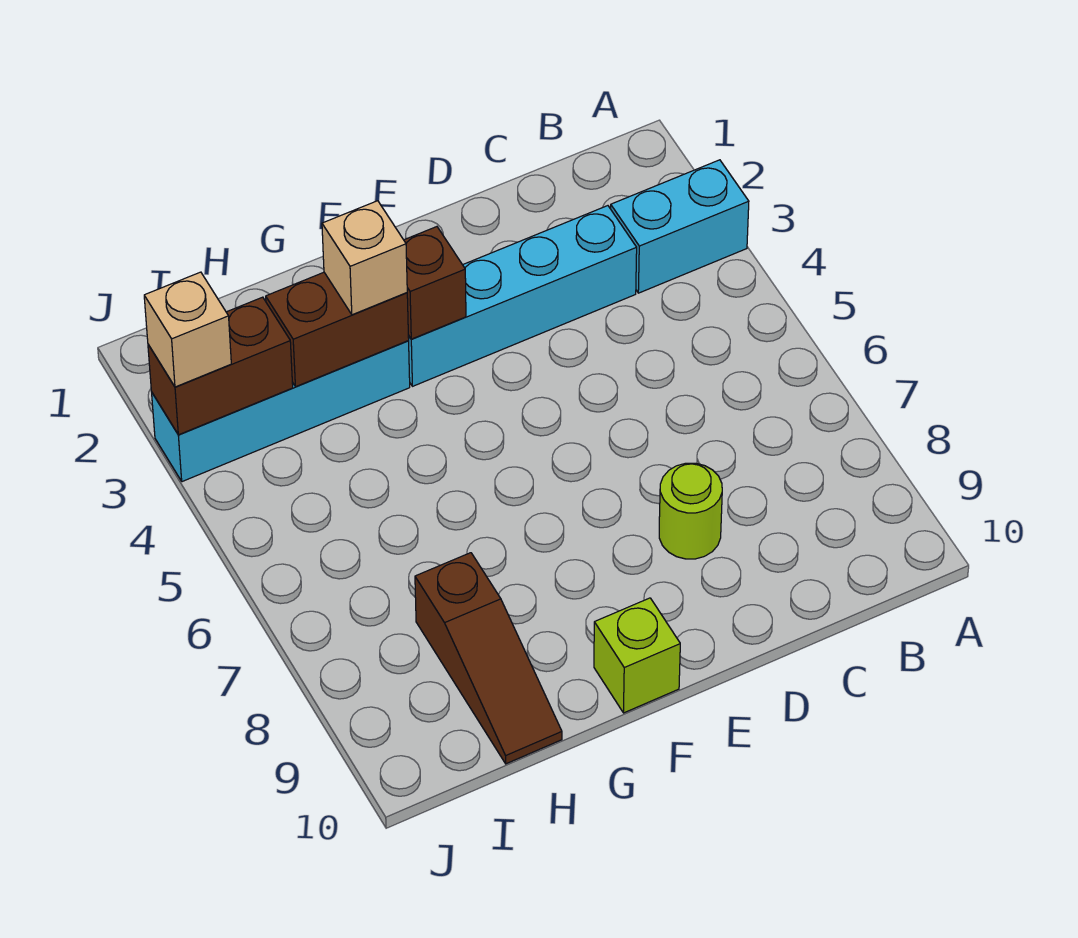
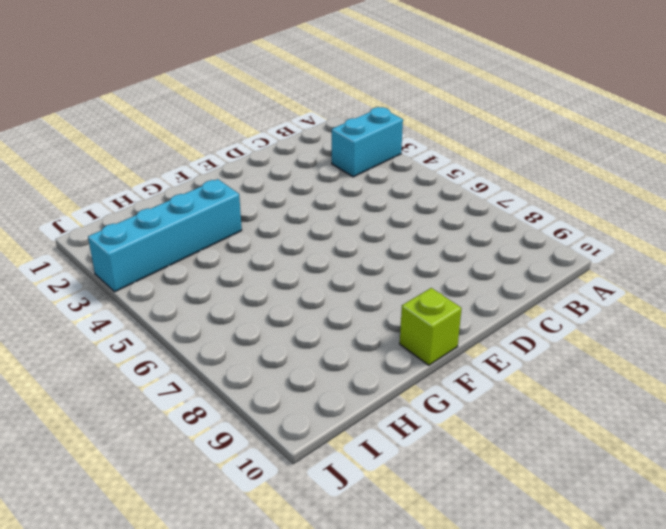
none -> cyan 1x4 brick [408,206,637,386]
none -> lime 1x1 round brick [659,463,722,559]

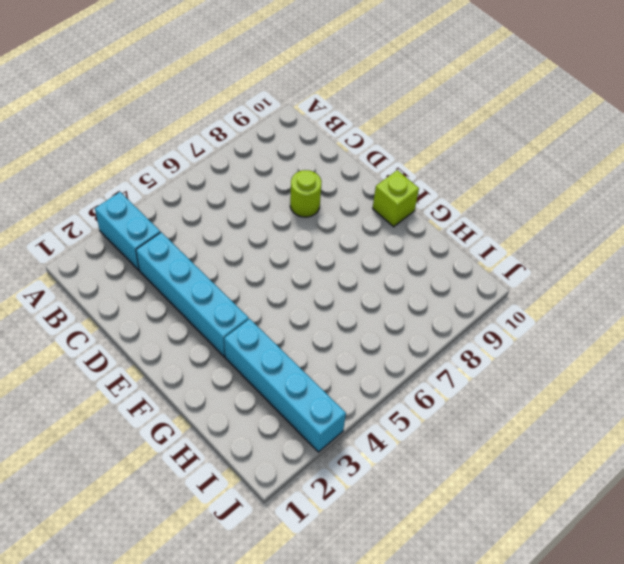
none -> brown 1x3 slope [415,553,562,764]
none -> brown 1x1 brick [404,227,466,339]

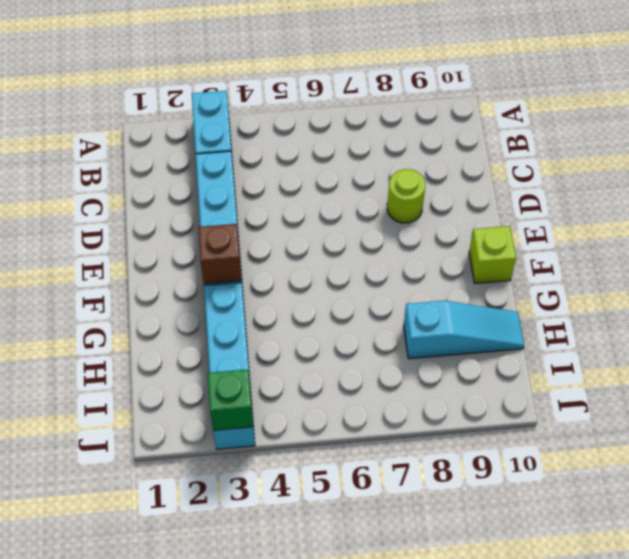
cyan 1x3 slope [404,301,524,359] -> brown 1x3 slope [415,553,562,764]
green 1x1 brick [208,369,253,430] -> brown 1x2 brick [148,297,293,435]
none -> brown 1x2 brick [266,272,409,387]
none -> tan 1x1 brick [322,201,407,315]

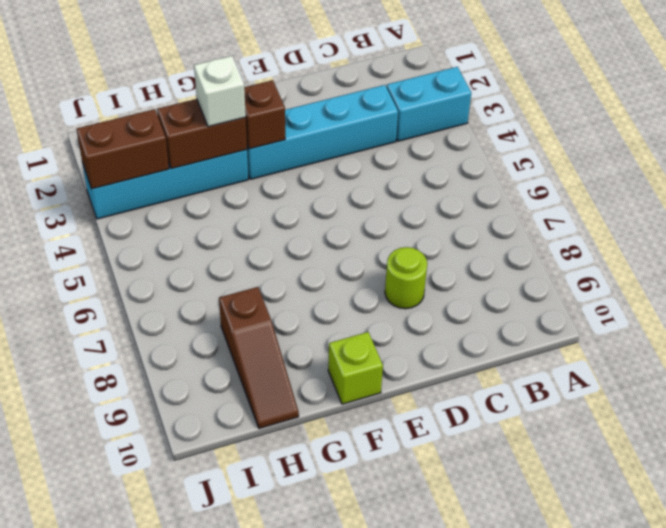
white 1x1 brick [194,56,246,127] -> tan 1x1 brick [322,201,407,315]
none -> tan 1x1 brick [144,272,231,387]

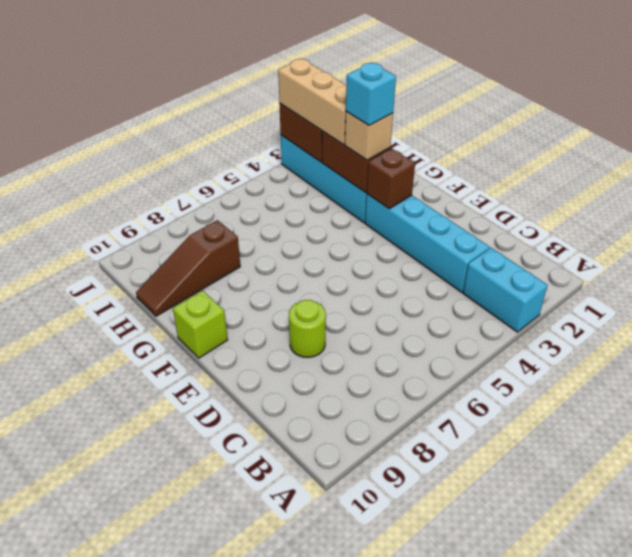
cyan 1x1 brick [346,62,396,126] -> none
tan 1x3 brick [278,59,347,145] -> tan 1x1 brick [144,272,231,387]

